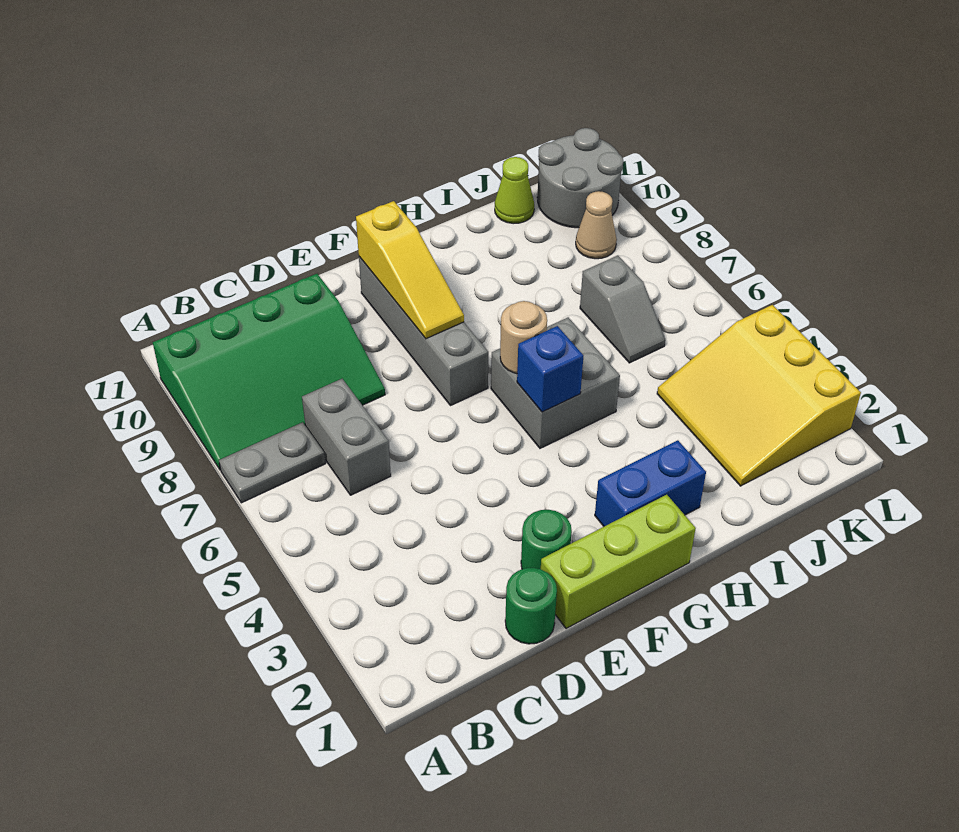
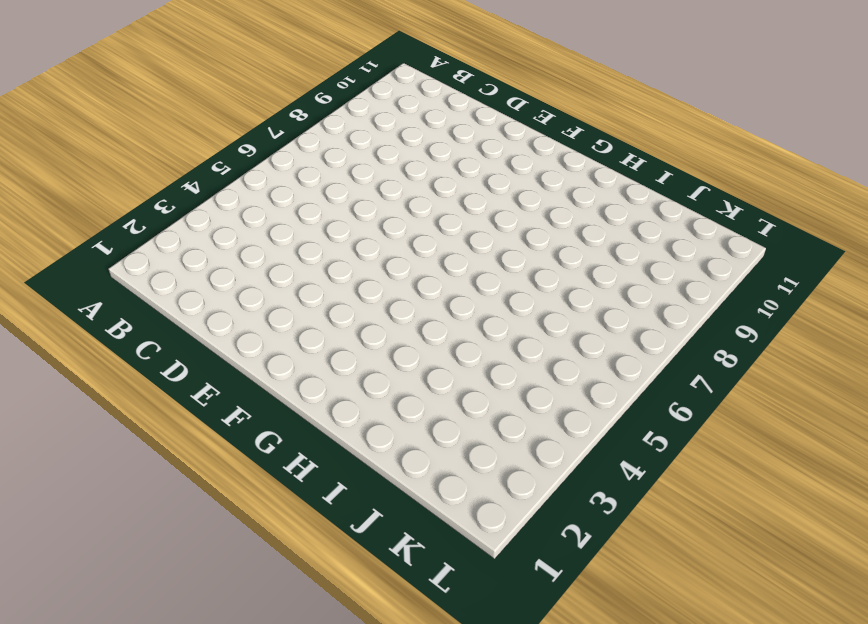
none -> grey 1x2 plate [219,422,325,503]
none -> green 3x4 slope [153,274,385,470]
none -> grey 1x2 brick [302,379,391,495]

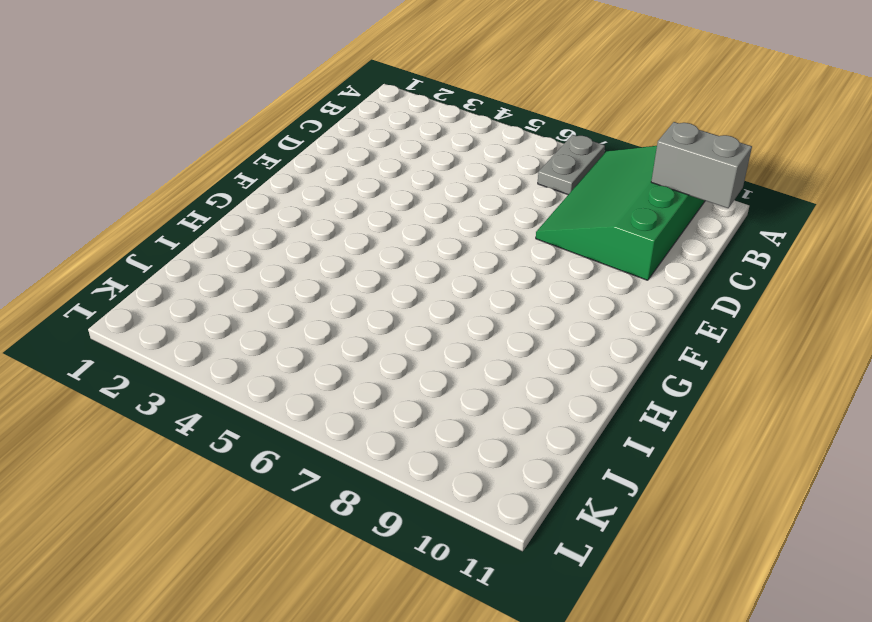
grey 1x2 brick [651,122,752,208] -> grey 1x2 brick moved to [302,379,391,495]
none -> green 1x1 round brick [505,568,557,644]
none -> lime 1x3 brick [541,495,696,629]
none -> green 1x1 round brick [521,510,572,569]

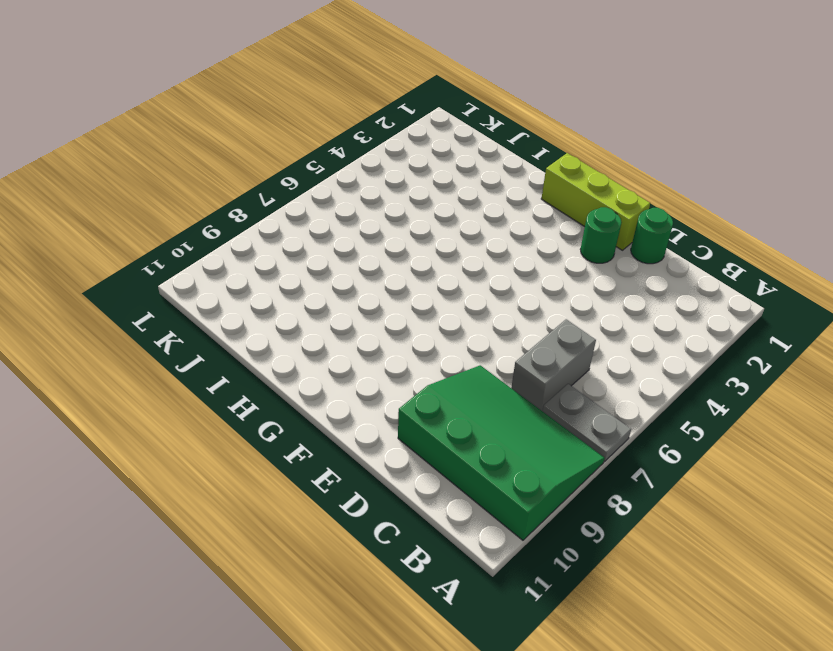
none -> grey 1x4 brick [359,257,488,406]
none -> blue 1x2 brick [595,440,706,526]
none -> grey 2x2 brick [491,317,620,448]

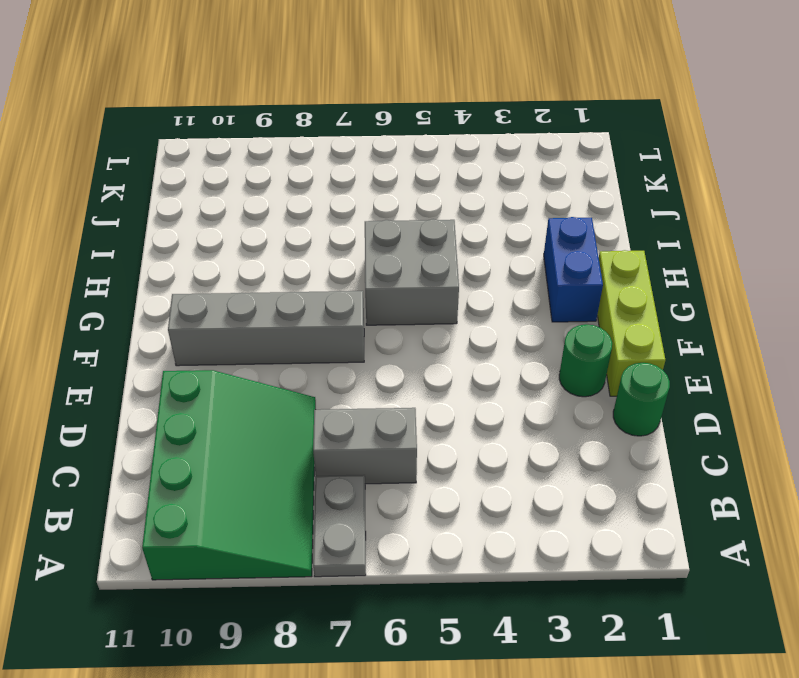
none -> yellow 3x3 slope [657,305,861,486]
none -> grey 1x2 slope [580,255,665,363]
none -> lime 1x1 cone [495,157,534,224]

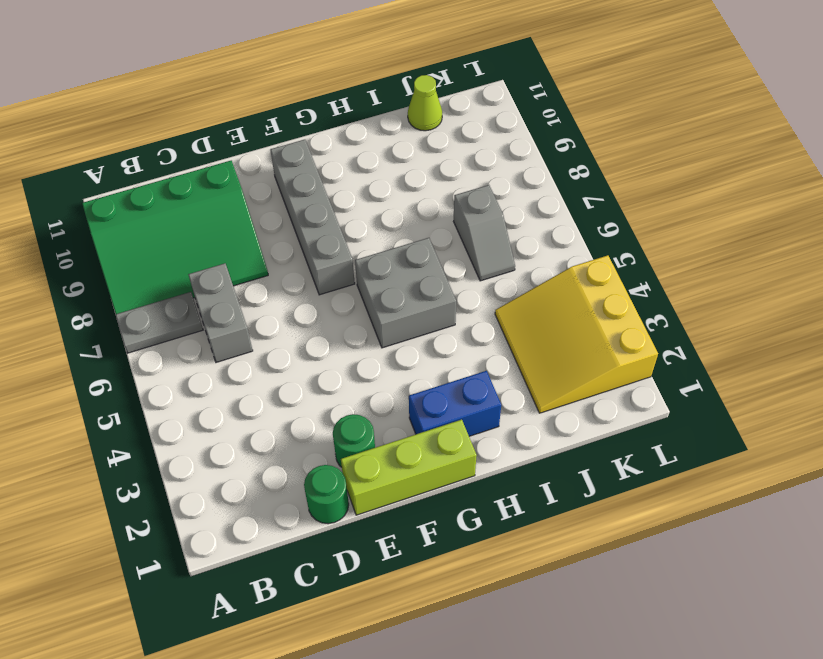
none -> tan 1x1 cone [576,191,617,259]
none -> grey 2x2 round brick [537,128,623,228]
none -> yellow 1x3 slope [356,201,464,339]

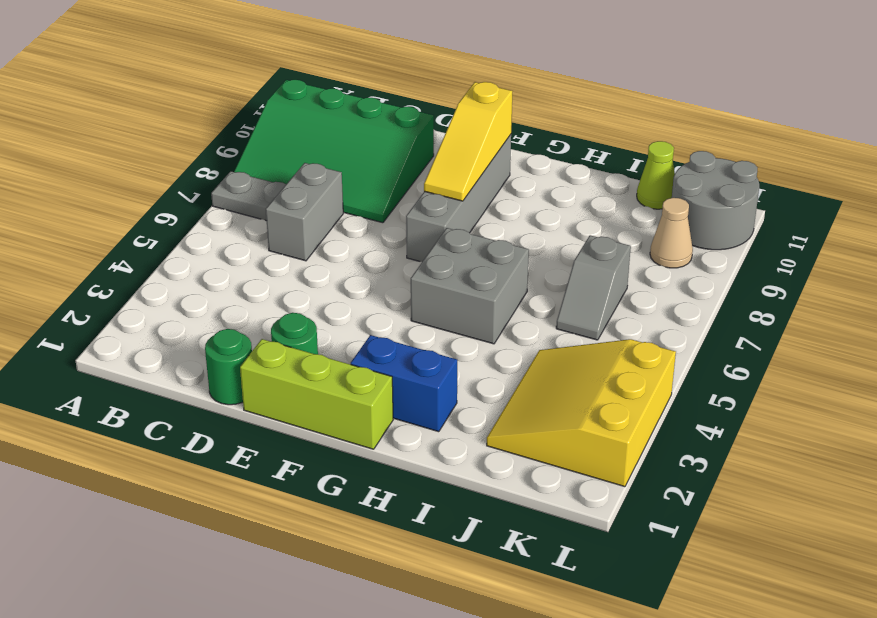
none -> blue 1x1 brick [517,326,583,412]
none -> tan 1x1 round brick [500,301,547,373]

